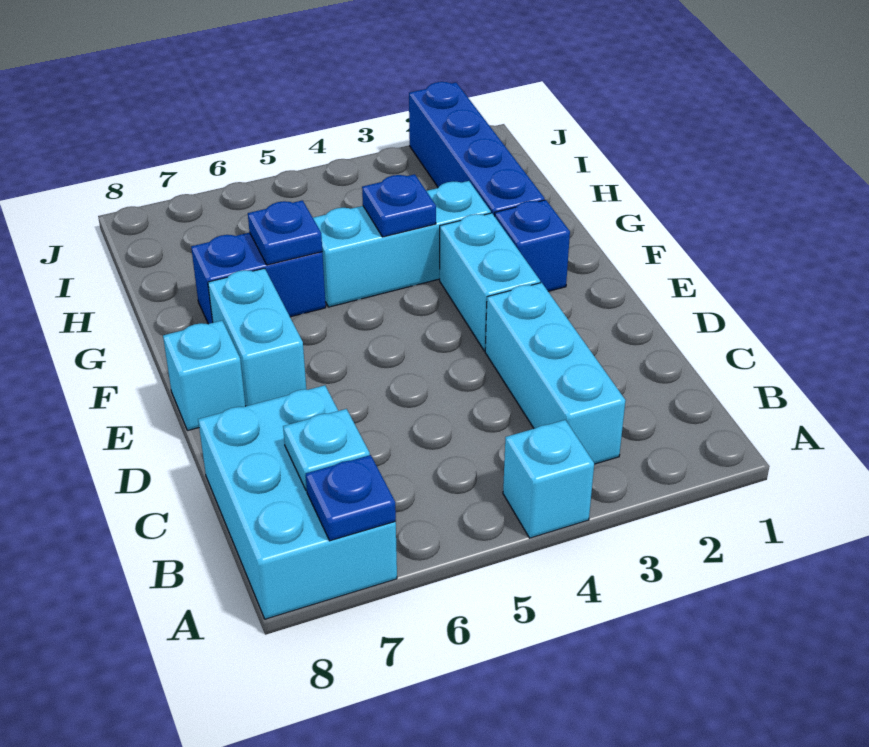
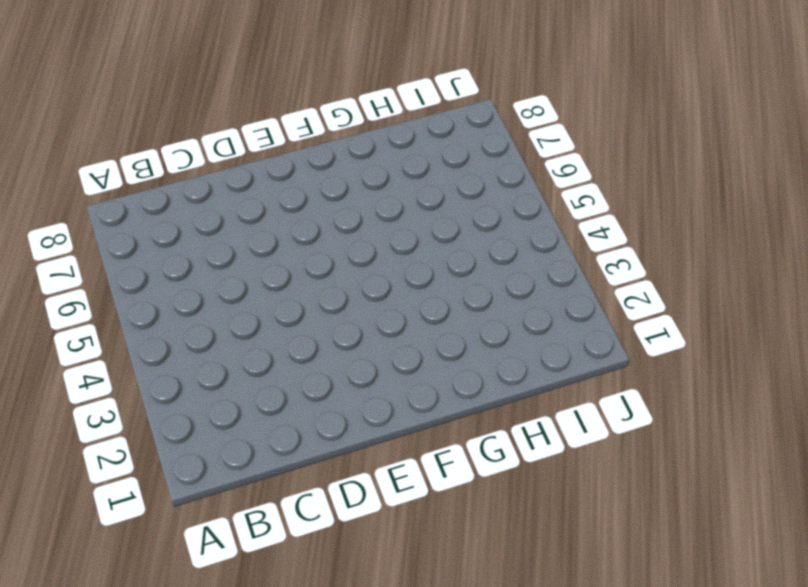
none -> cyan 1x1 brick [503,420,594,538]
none -> cyan 2x3 brick [198,385,397,619]
none -> cyan 1x3 brick [485,283,626,464]

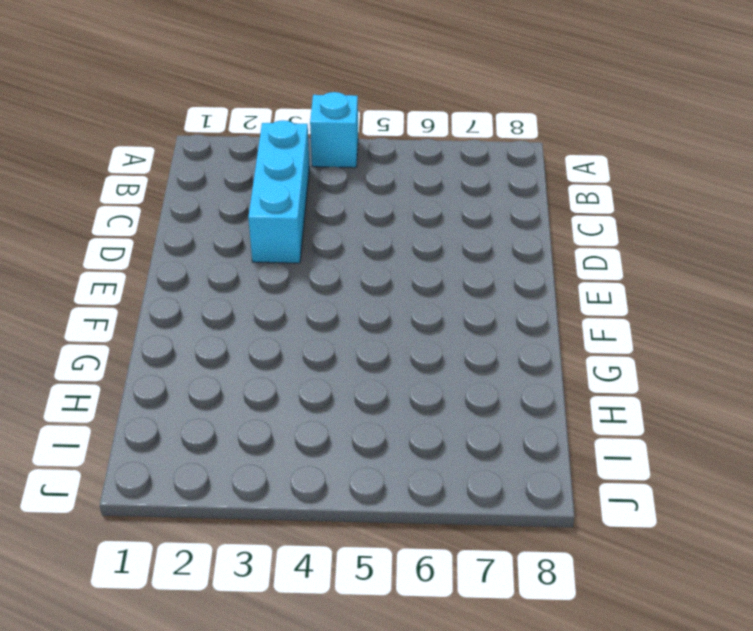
none -> cyan 2x3 brick [198,385,397,619]
none -> cyan 1x2 brick [440,213,540,351]
none -> cyan 1x2 brick [208,268,306,406]

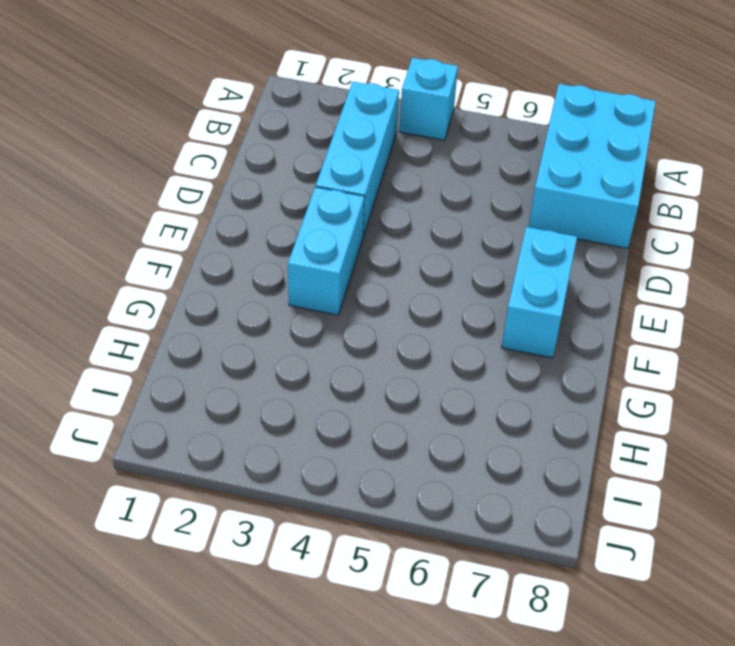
none -> cyan 1x1 brick [163,321,245,431]
none -> blue 1x1 brick [495,200,570,291]
none -> blue 1x4 brick [409,82,545,216]

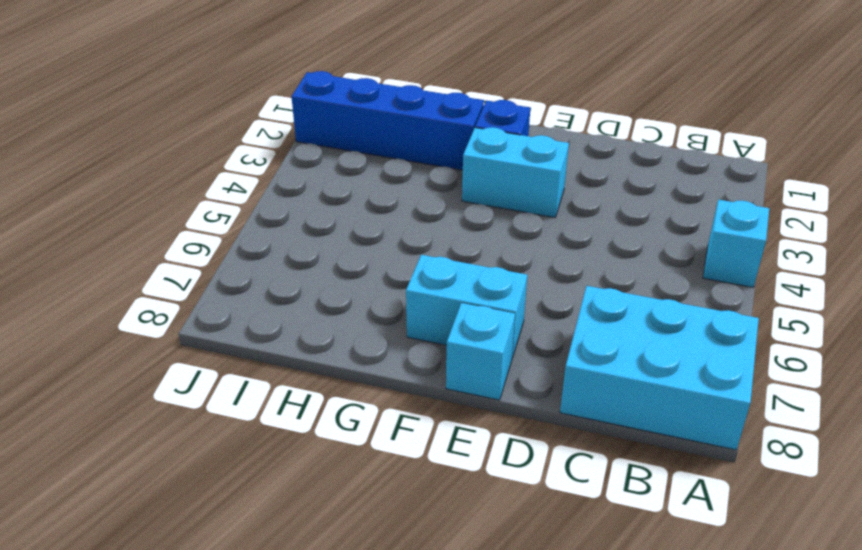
none -> cyan 1x3 brick [485,283,626,464]
none -> cyan 1x3 brick [313,181,491,307]
none -> blue 1x2 brick [191,232,326,324]

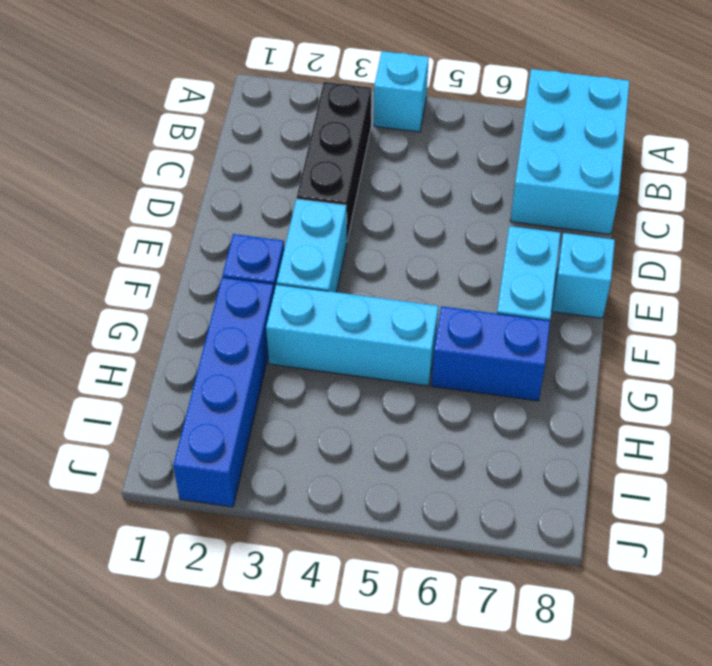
black 1x3 brick [297,82,371,240] -> cyan 1x3 brick [485,283,626,464]
none -> blue 1x1 plate [306,455,396,541]
none -> cyan 1x1 plate [283,409,370,490]
none -> blue 1x1 plate [362,174,436,237]

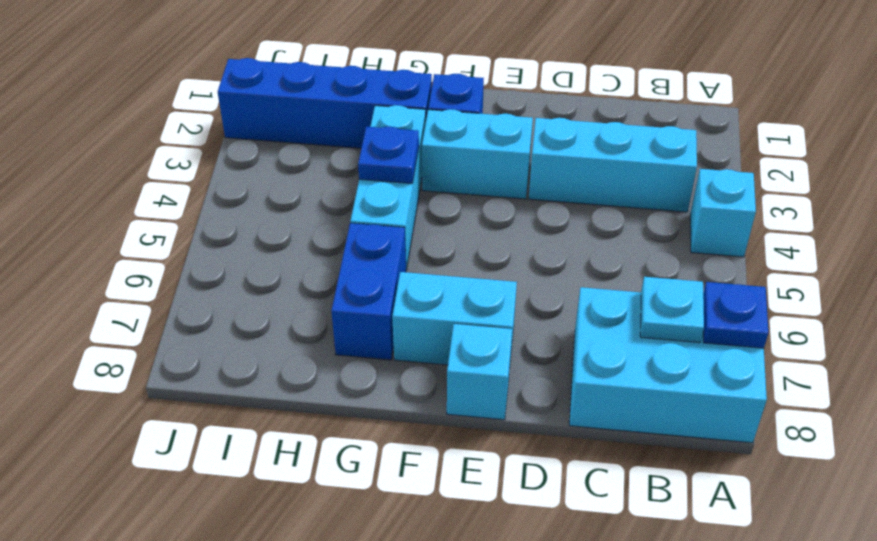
none -> blue 1x1 plate [248,200,322,265]

